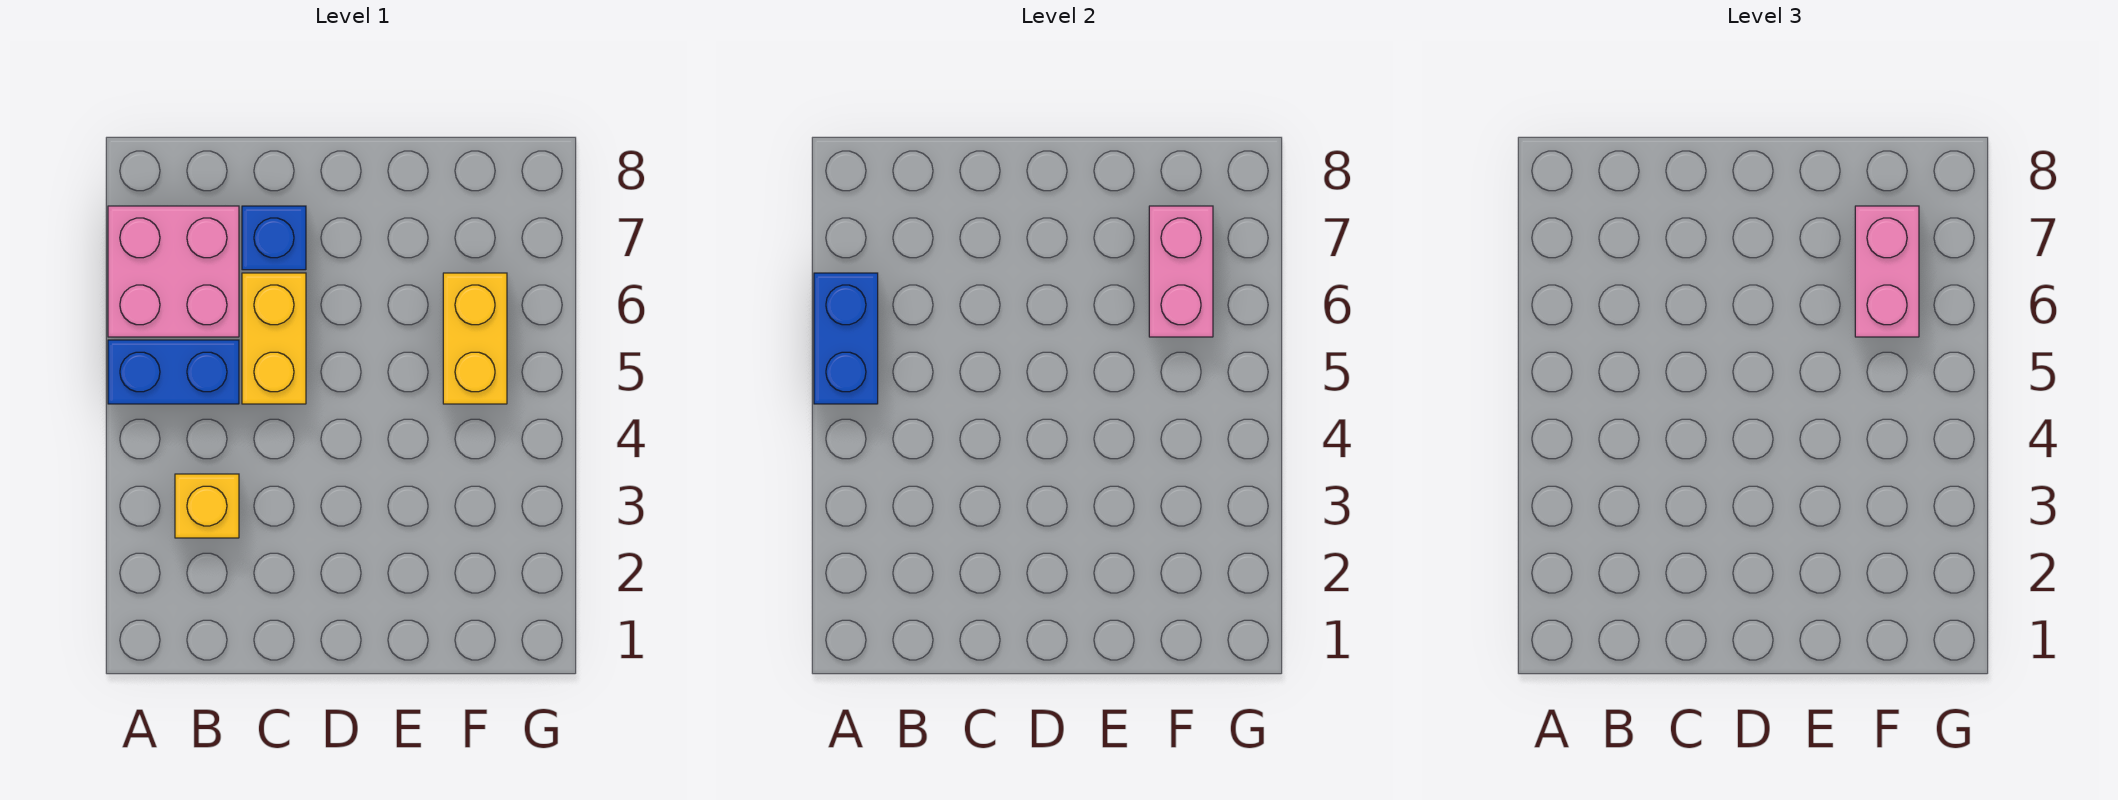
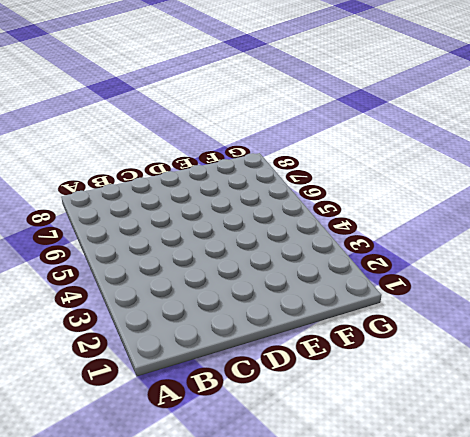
none -> blue 1x2 brick [108,340,239,404]
none -> pink 2x2 brick [108,206,239,337]

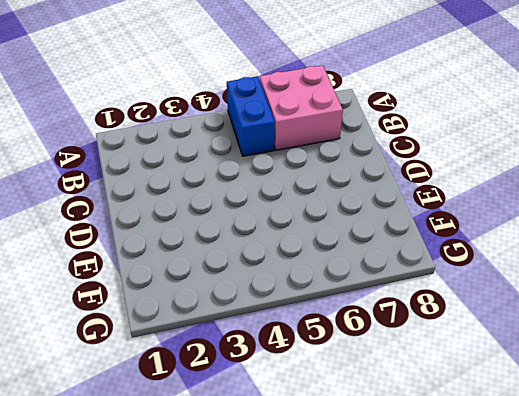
none -> yellow 1x1 brick [175,474,239,538]
none -> yellow 1x2 brick [242,273,306,404]

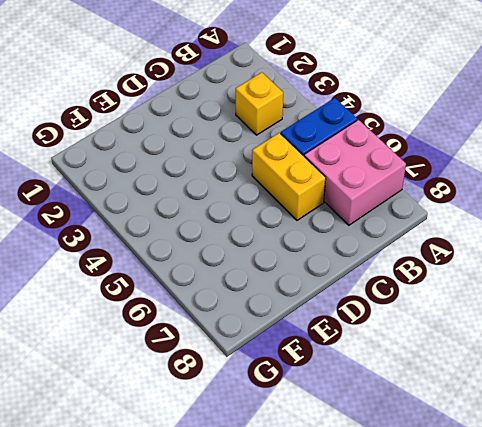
none -> blue 1x1 brick [242,206,306,270]
none -> yellow 1x2 brick [443,273,507,404]

